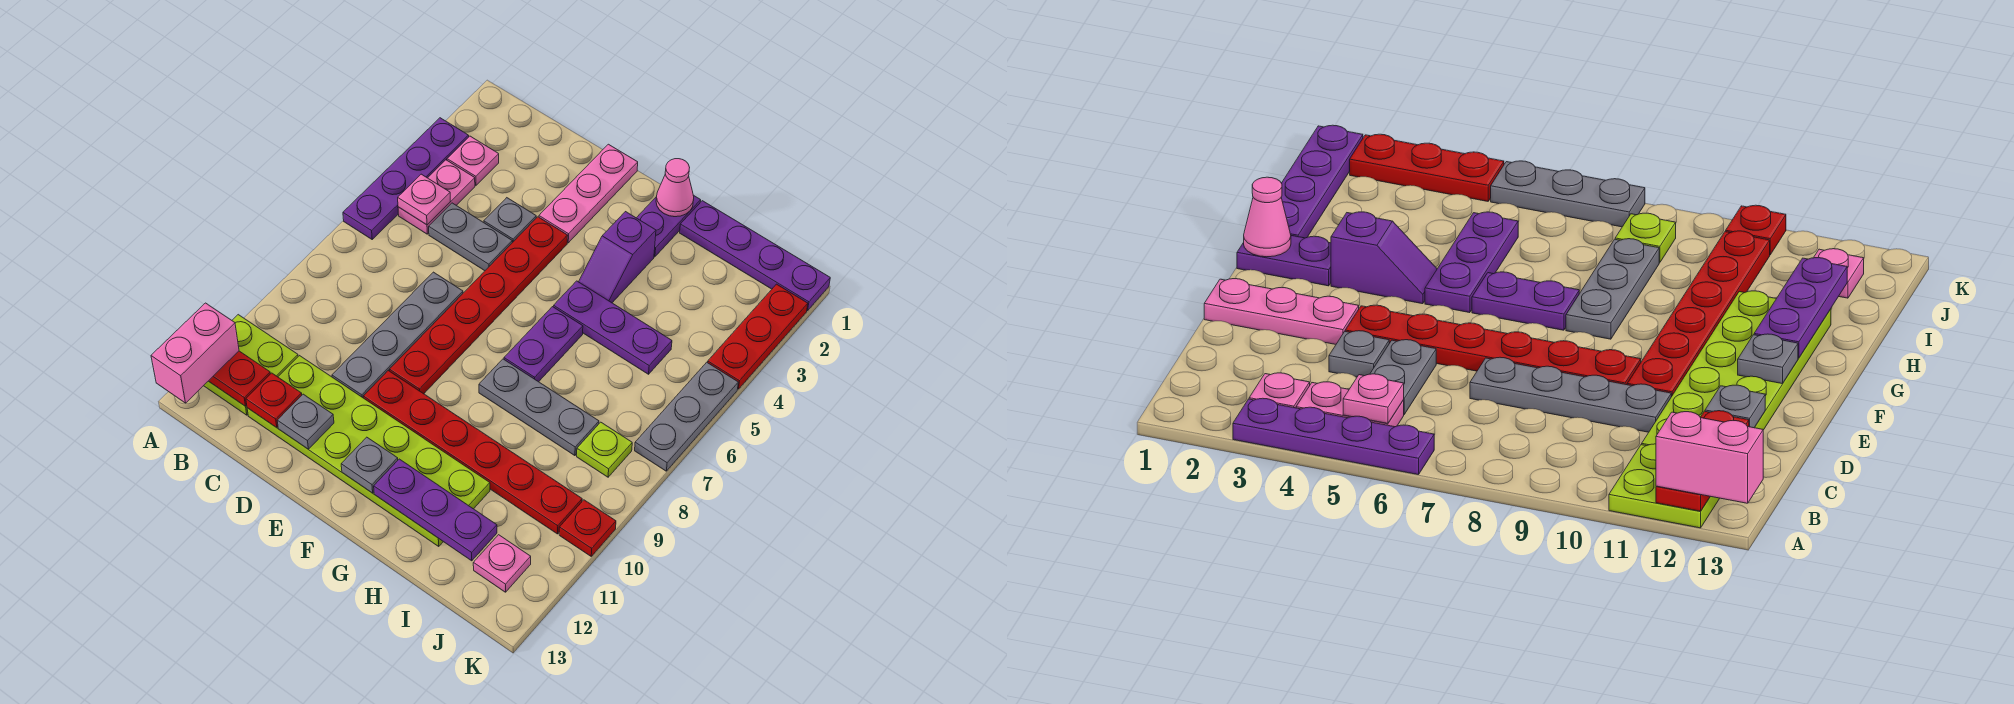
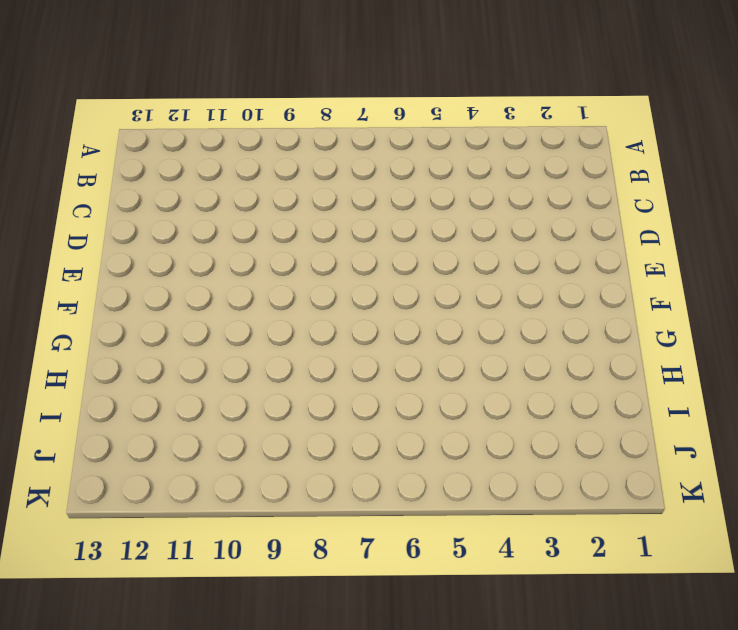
none -> purple 1x4 plate [343,118,469,239]
none -> lime 2x2 plate [204,315,298,415]
none -> pink 1x1 plate [447,136,499,185]
none -> pink 1x2 plate [398,160,475,234]

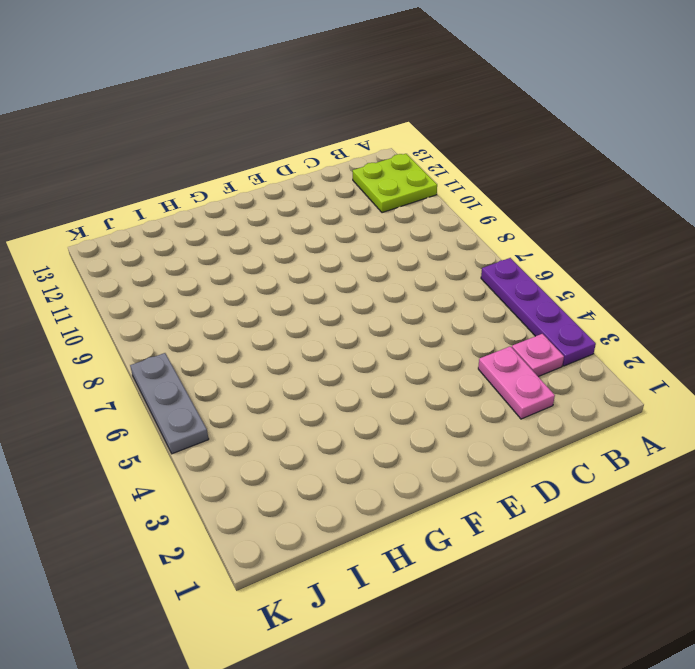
pink 1x2 plate [478,346,555,419] -> pink 1x2 plate moved to [398,160,475,234]
none -> grey 1x2 plate [429,203,512,271]
none -> lime 2x6 plate [247,356,490,546]
none -> grey 1x1 plate [484,198,536,243]
none -> grey 1x4 plate [332,272,463,398]

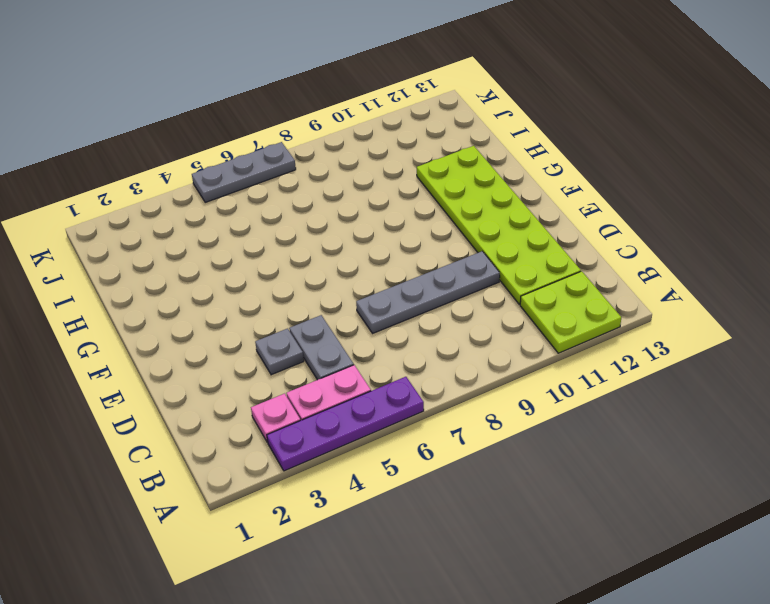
none -> pink 1x3 plate [539,144,638,243]
none -> red 1x6 plate [389,217,568,394]
none -> red 1x6 plate [363,371,582,534]
none -> purple 1x2 plate [637,195,701,257]

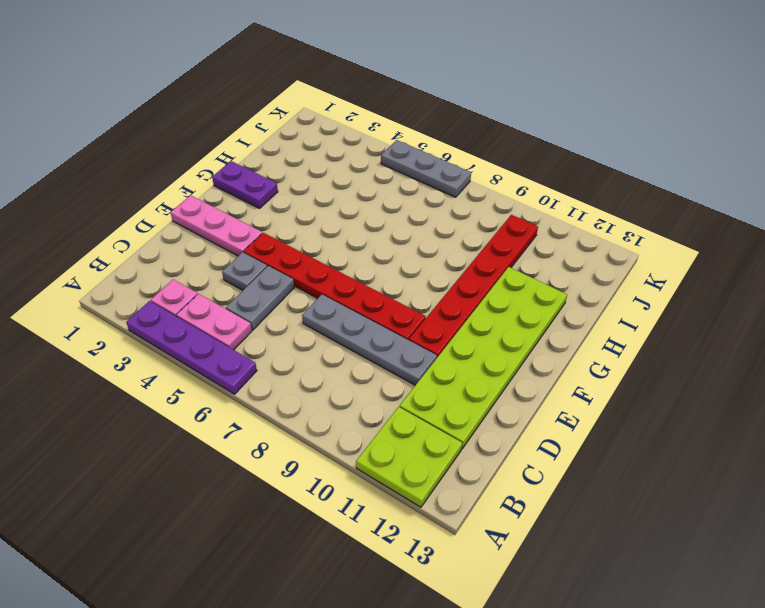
none -> purple 1x2 slope [579,212,656,303]
none -> purple 1x3 plate [554,281,672,374]
none -> purple 1x2 plate [504,307,583,382]
none -> grey 1x3 plate [479,359,599,456]

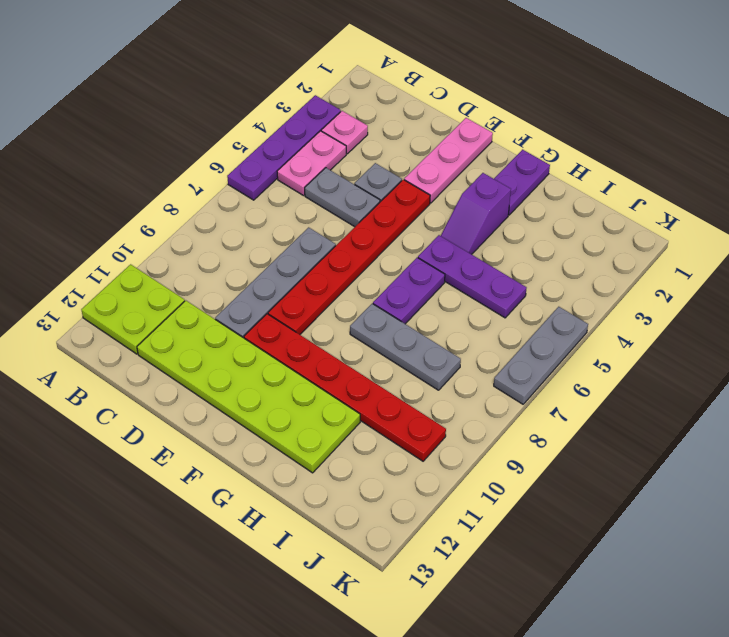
none -> purple 1x4 plate [680,201,830,311]
none -> lime 1x1 plate [577,422,632,477]
none -> pink 1x1 plate [473,535,531,592]
none -> red 1x3 plate [708,284,808,389]

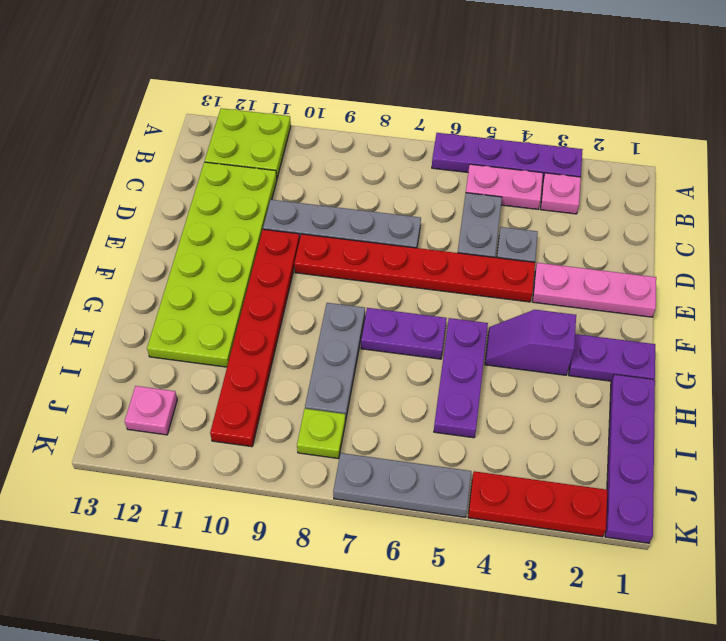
none -> red 1x1 plate [559,500,616,556]
none -> red 1x2 plate [209,351,270,406]
none -> pink 1x1 plate [398,174,450,225]
none -> red 1x1 plate [246,373,302,428]

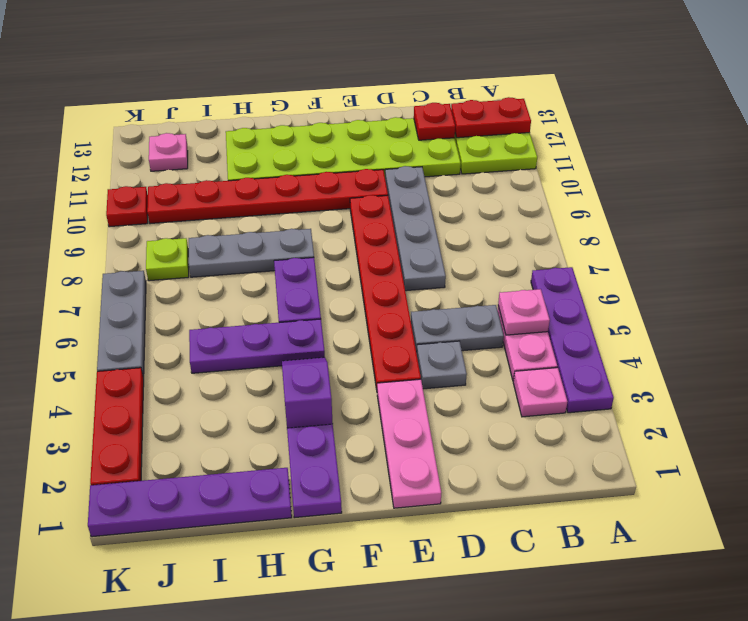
none -> grey 1x1 plate [277,394,334,449]
none -> grey 1x1 plate [341,437,398,493]
none -> pink 1x1 cone [656,159,694,217]
none -> purple 1x3 plate [374,459,497,561]

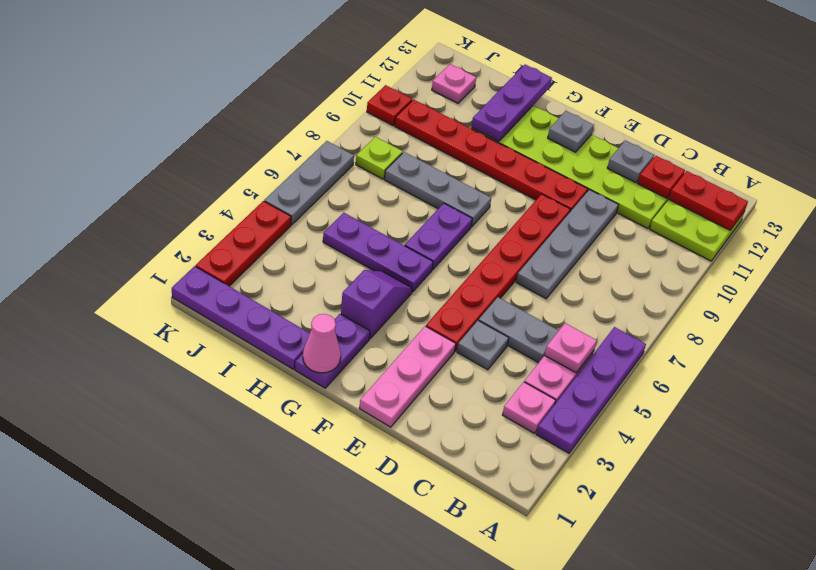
purple 1x3 plate [472,65,552,141] -> purple 1x3 plate turned to [374,459,497,561]
none -> pink 1x2 brick [151,303,239,403]

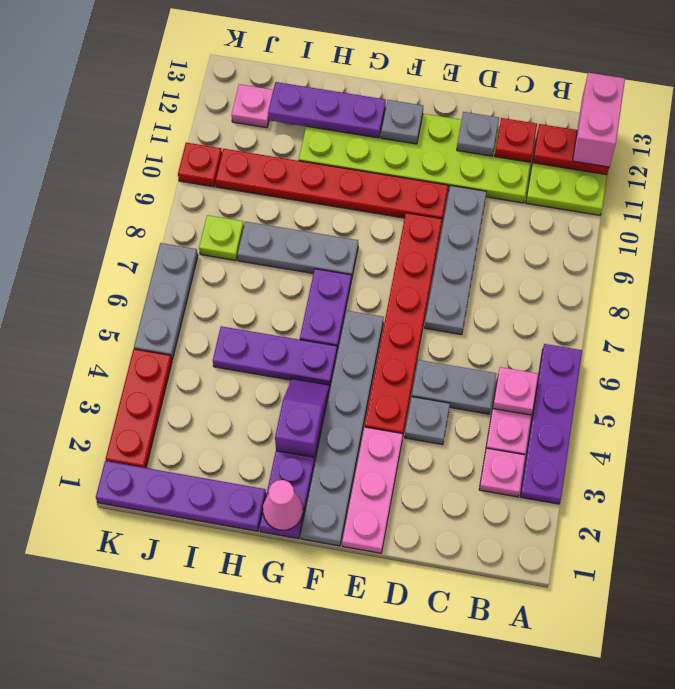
grey 1x6 plate [301,310,384,546] -> none

